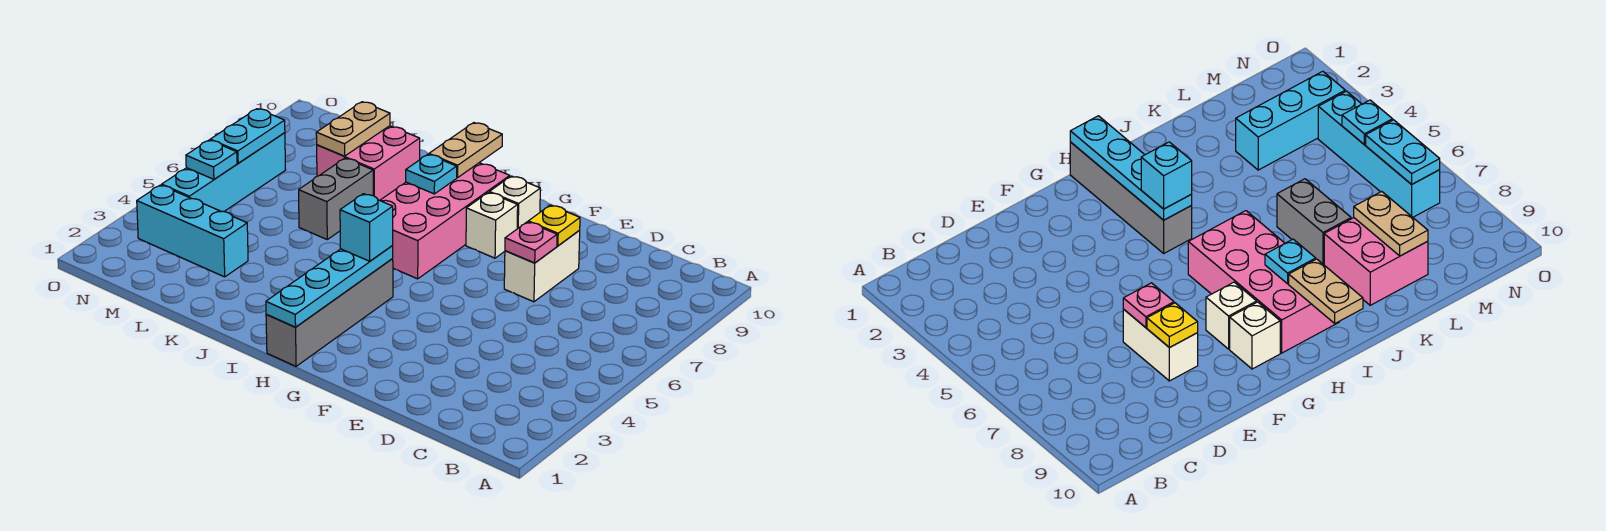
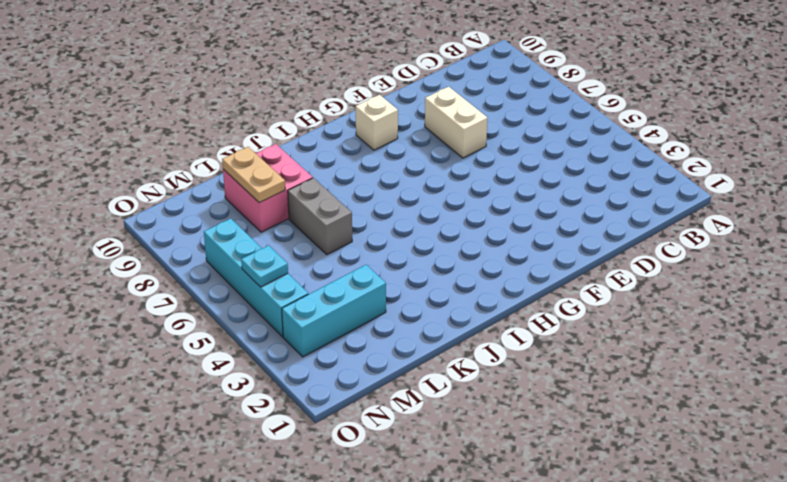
none -> white 1x1 brick [466,192,518,258]
none -> grey 1x4 brick [266,259,393,366]
none -> pink 2x4 brick [380,163,510,279]

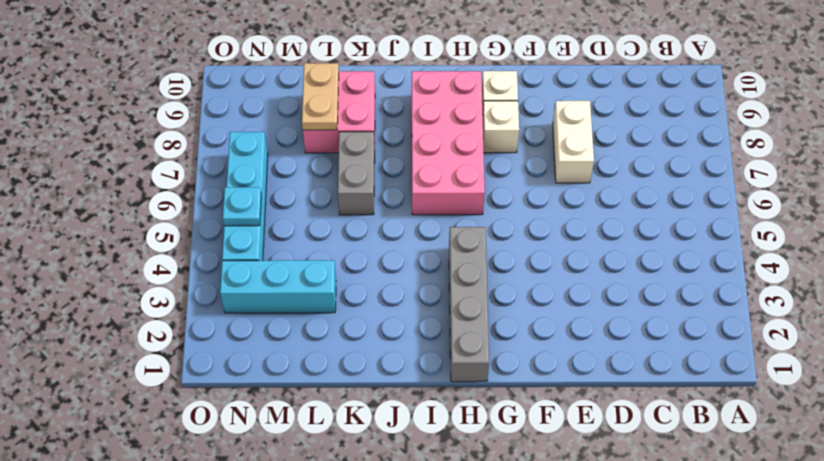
none -> pink 1x1 plate [505,222,557,263]
none -> yellow 1x1 plate [528,205,580,246]
none -> cyan 1x4 plate [266,246,393,327]

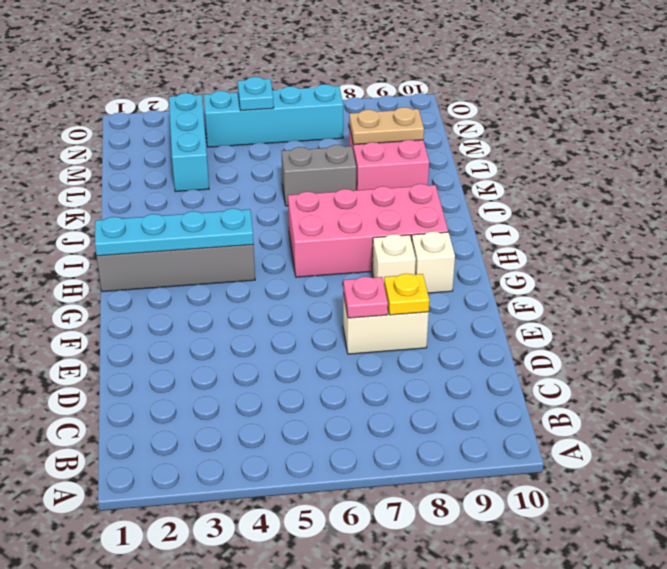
none -> cyan 1x1 plate [406,154,457,194]
none -> tan 1x2 plate [429,123,502,178]
none -> cyan 1x2 plate [210,109,285,163]

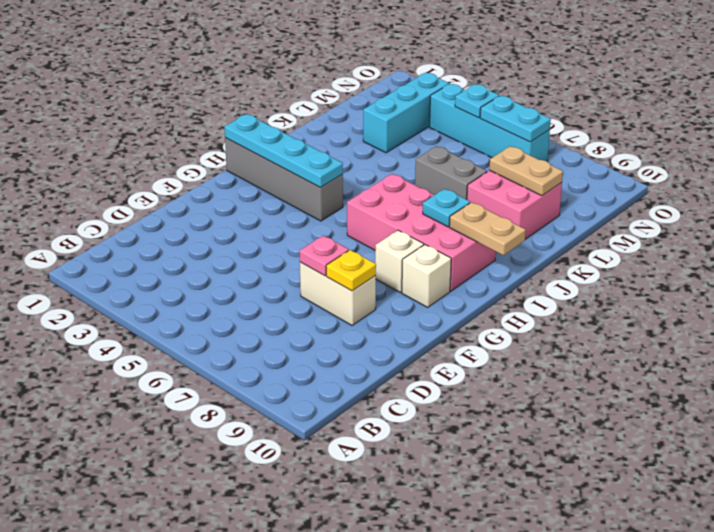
none -> cyan 1x1 brick [340,194,393,261]

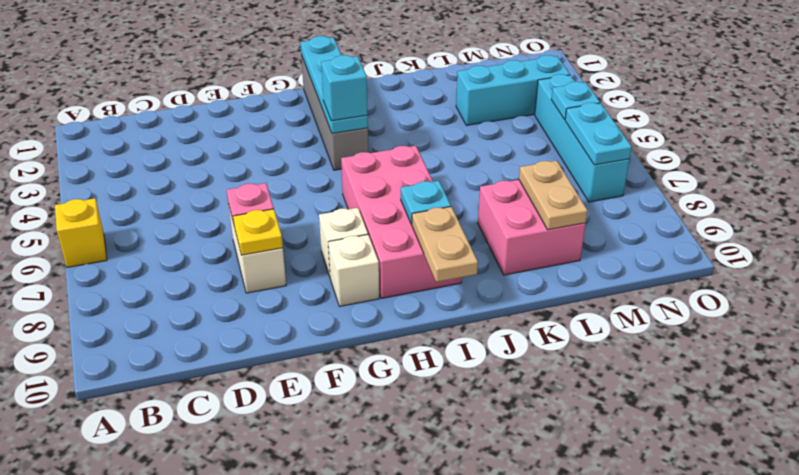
yellow 1x1 brick [55,198,107,268] -> none
none -> grey 1x2 brick [299,158,373,239]

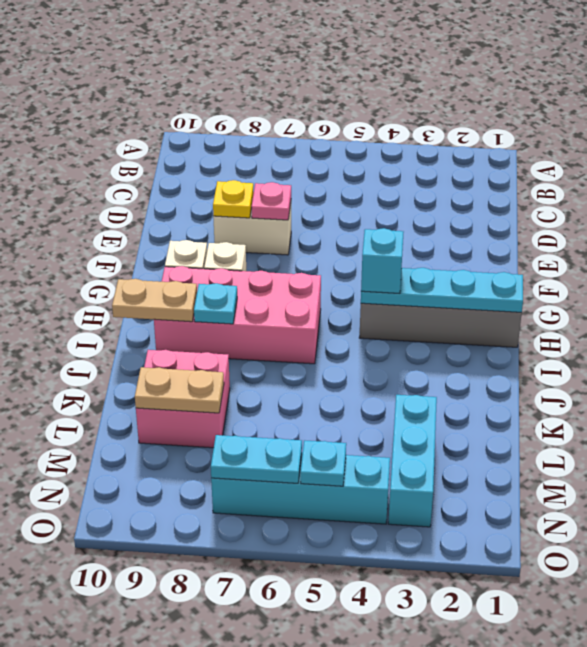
none -> grey 1x2 brick [299,158,373,239]

